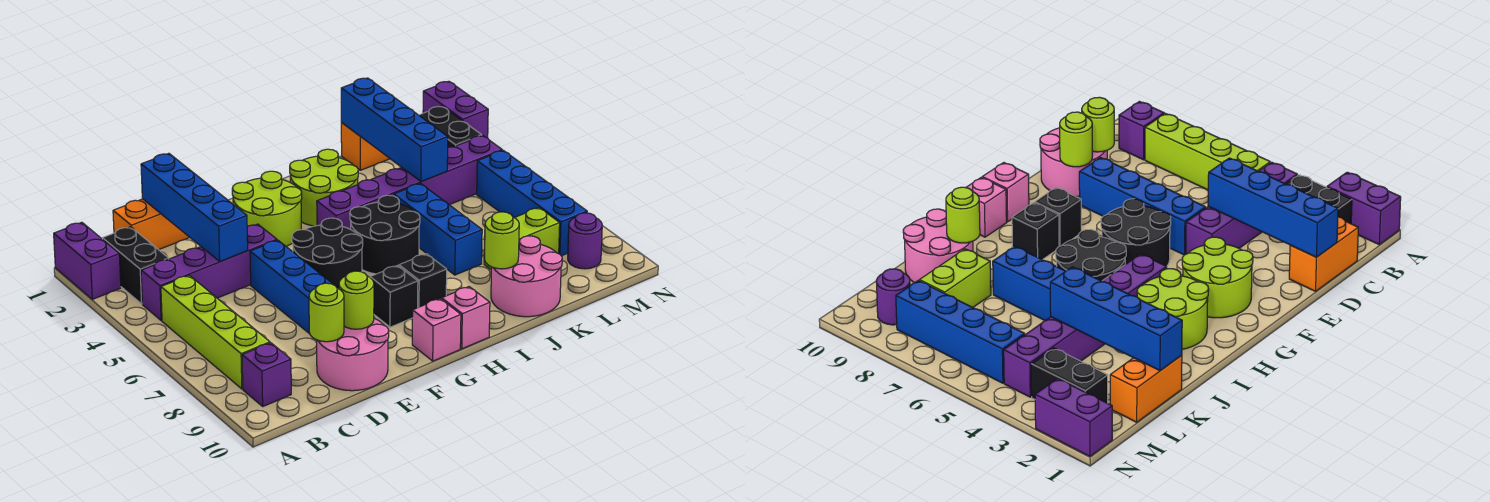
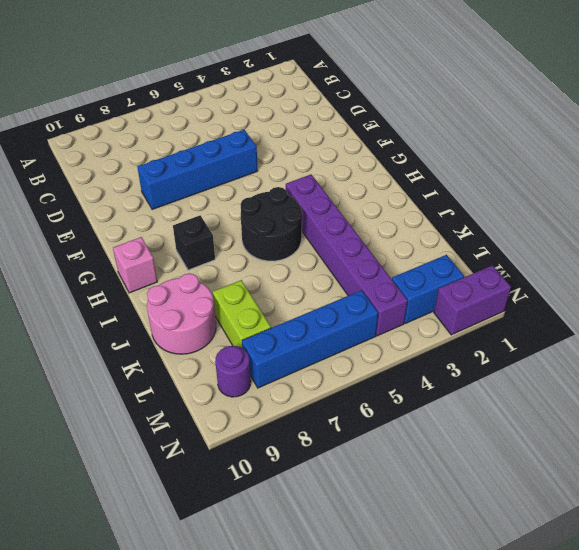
blue 1x2 brick [392,255,464,323] -> black 1x2 brick [419,106,482,147]
none -> purple 1x2 brick [54,222,121,299]
none -> black 1x2 brick [103,227,169,304]
none -> purple 1x4 brick [141,224,277,321]
none -> lime 1x4 brick [161,275,270,389]

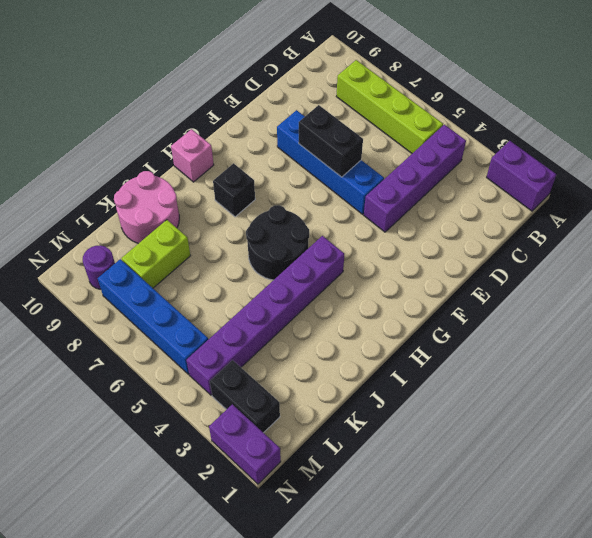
black 1x2 brick [299,105,363,177] -> black 1x2 brick moved to [103,227,169,304]
none -> purple 1x1 brick [242,343,291,406]
none -> orange 1x2 brick [113,199,190,250]
none -> pink 2x2 round brick [317,318,389,391]
none -> lime 2x2 round brick [232,171,302,246]

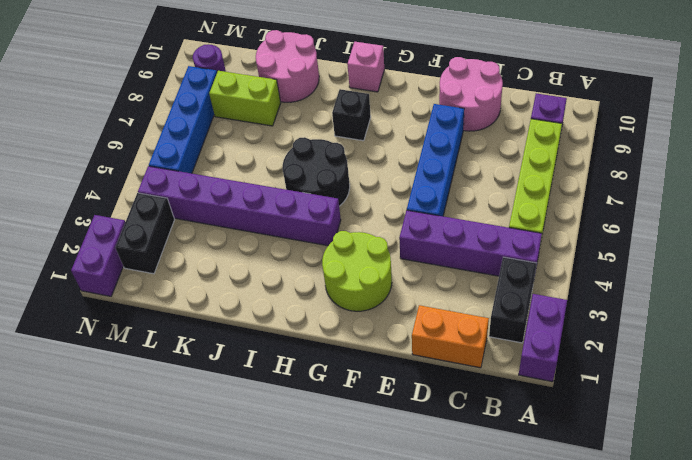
none -> black 2x2 round brick [292,218,363,288]
none -> black 1x1 brick [370,265,418,327]
none -> pink 1x1 brick [412,299,461,361]
none -> lime 2x2 round brick [290,149,358,226]

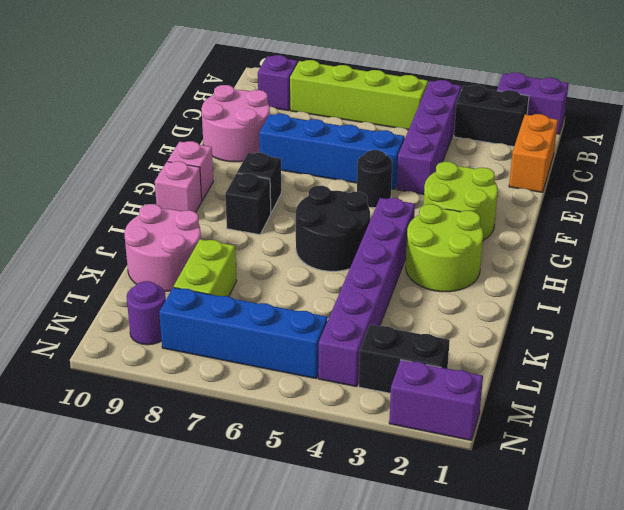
black 1x1 round brick [357,150,392,208] -> black 2x2 round brick [292,218,363,288]
none -> blue 1x3 brick [394,183,482,275]
none -> orange 1x2 brick [341,123,390,170]
none -> blue 1x4 brick [141,153,248,261]
none -> lime 1x1 round brick [309,283,344,342]

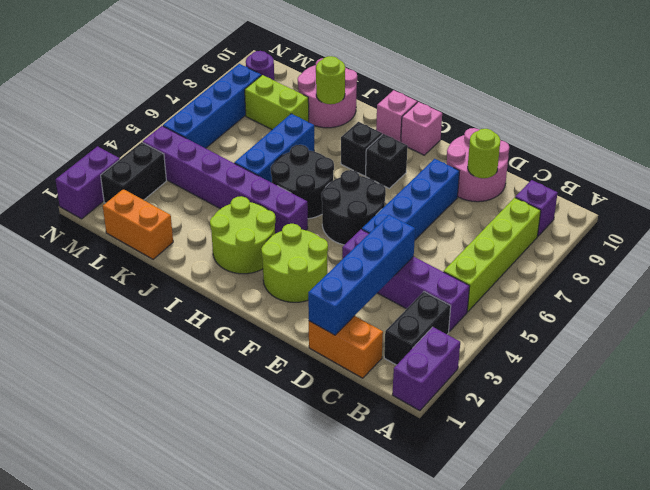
none -> lime 1x1 round brick [339,271,374,329]
none -> blue 1x4 brick [341,78,448,182]

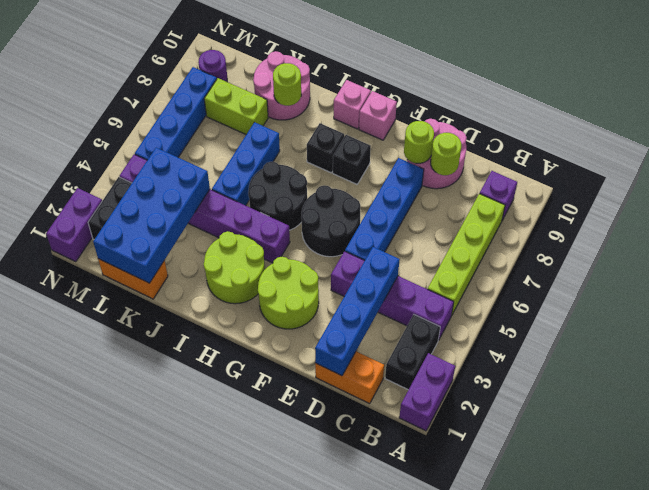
blue 2x4 brick [93,148,210,283] -> blue 1x4 brick [341,78,448,182]

